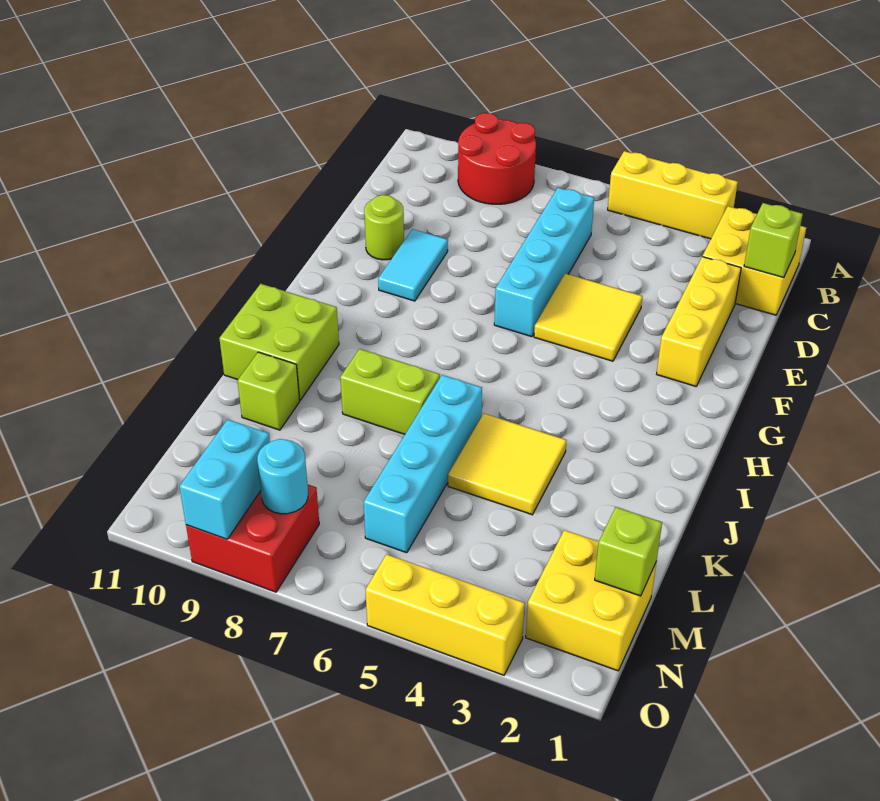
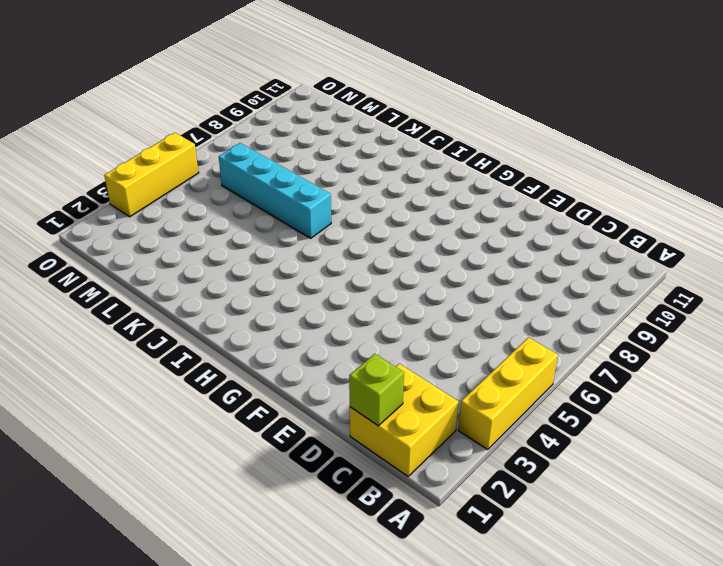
none -> red 2x2 round brick [458,113,536,204]
none -> cyan 1x4 brick [494,188,594,337]
none -> yellow 1x3 brick [657,256,741,386]

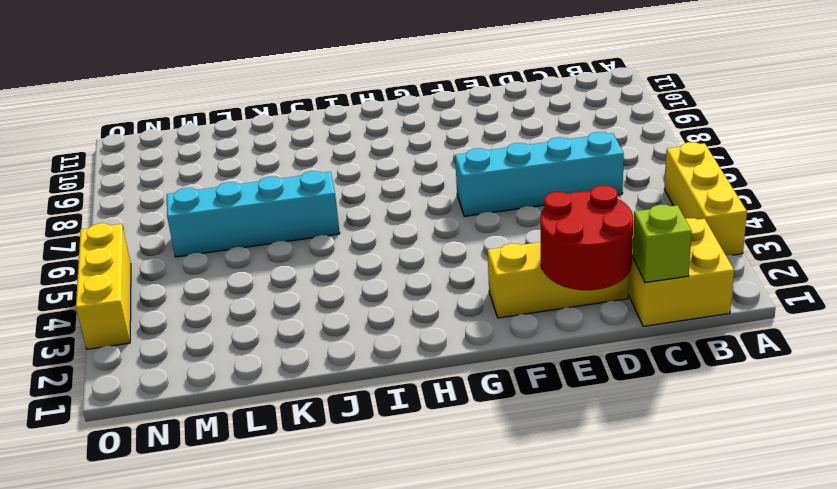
red 2x2 round brick [540,185,633,290] -> red 2x2 round brick moved to [458,113,536,204]
none -> yellow 2x2 tile [534,274,642,361]
none -> cyan 1x2 tile [378,229,448,301]
none -> lime 1x1 round brick [364,195,404,260]

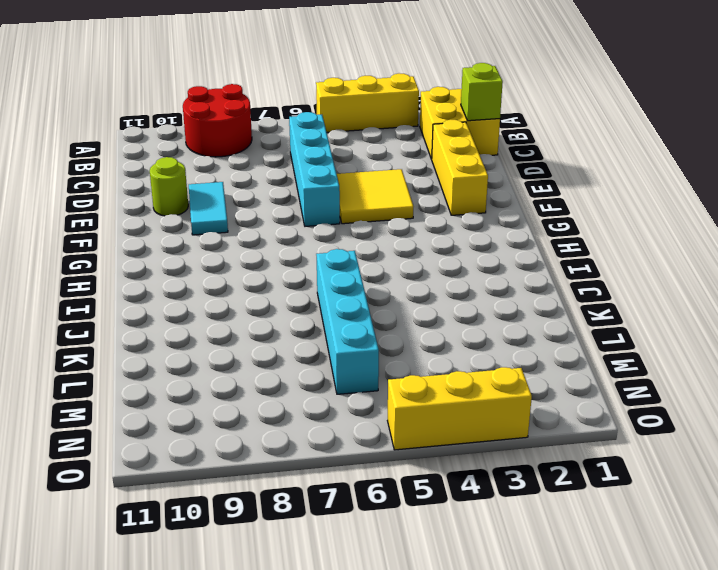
none -> lime 2x2 brick [219,284,339,400]
none -> yellow 2x2 tile [448,414,566,515]
none -> lime 1x2 brick [340,349,440,434]

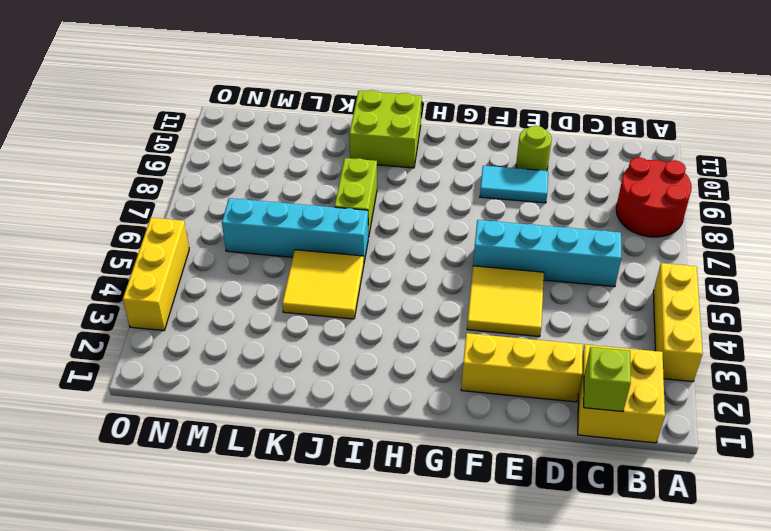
none -> lime 1x1 brick [237,352,300,430]
none -> yellow 2x2 brick [526,530,656,671]
none -> red 2x2 brick [186,484,319,592]

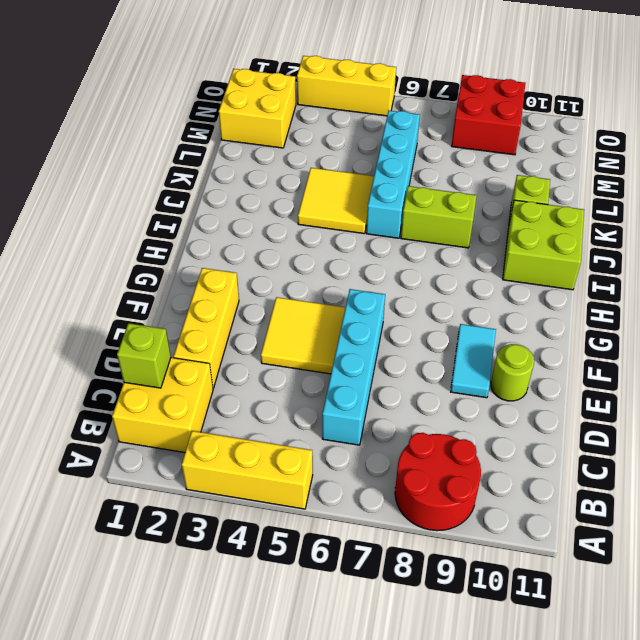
none -> lime 1x1 brick [595,507,662,596]
none -> cyan 1x1 round brick [257,439,308,514]
none -> cyan 1x2 brick [179,419,270,539]

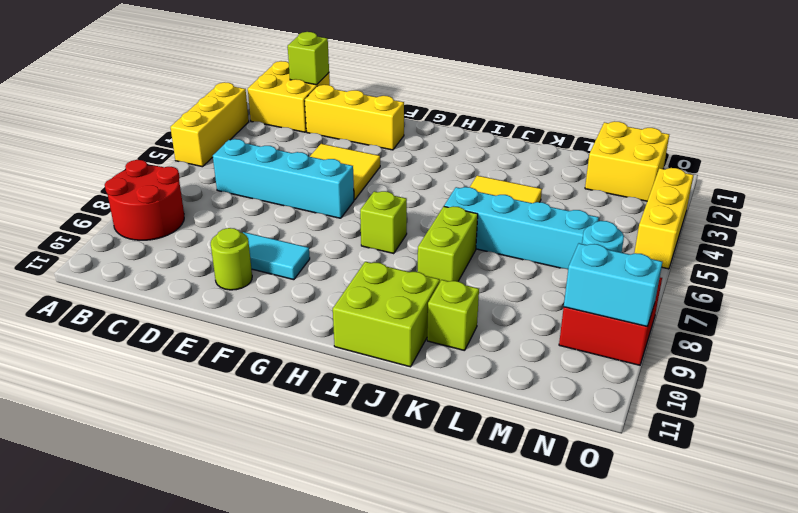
lime 1x1 brick [360,191,407,254] -> lime 1x1 brick moved to [595,507,662,596]

